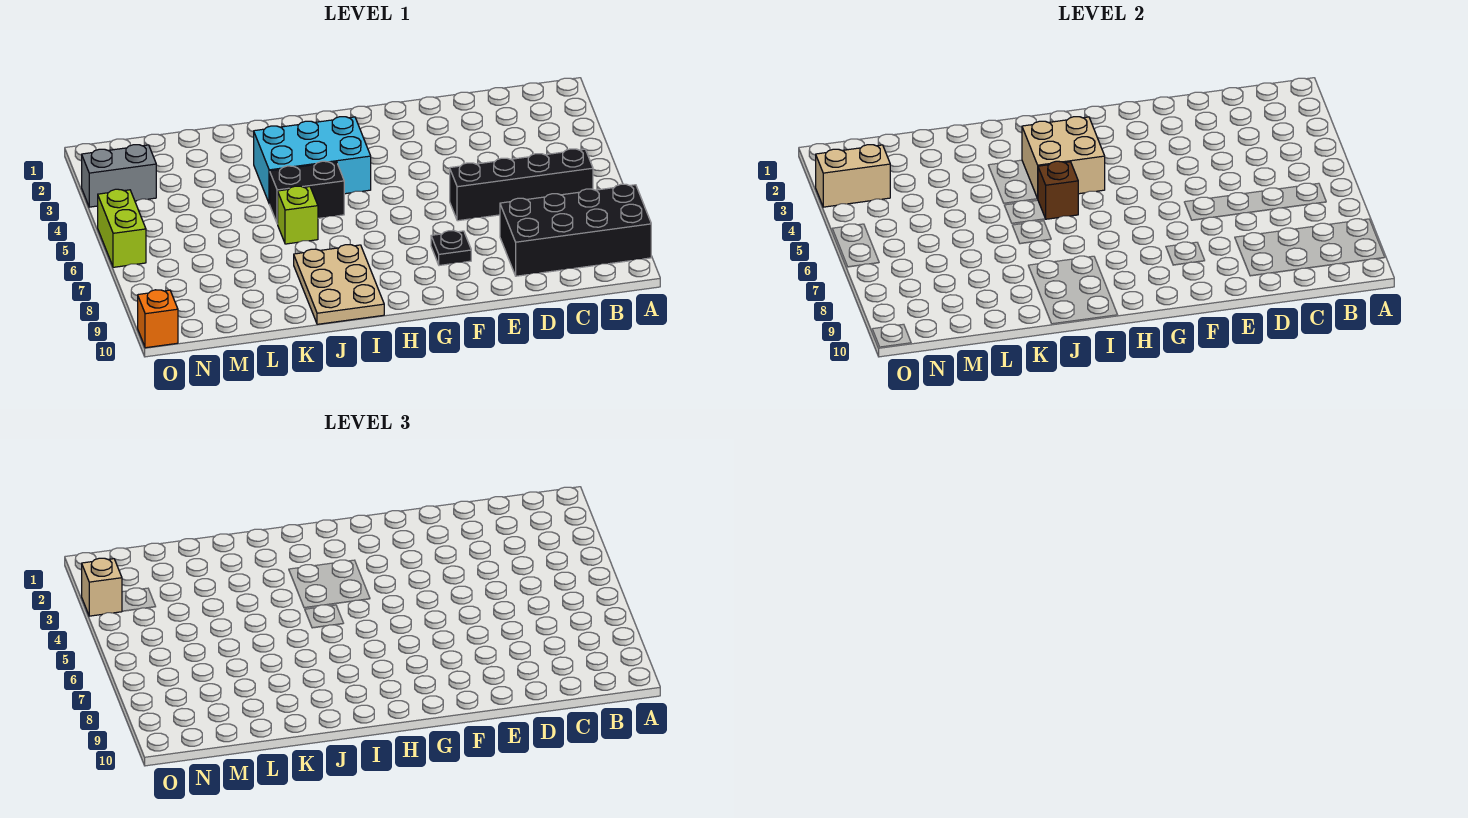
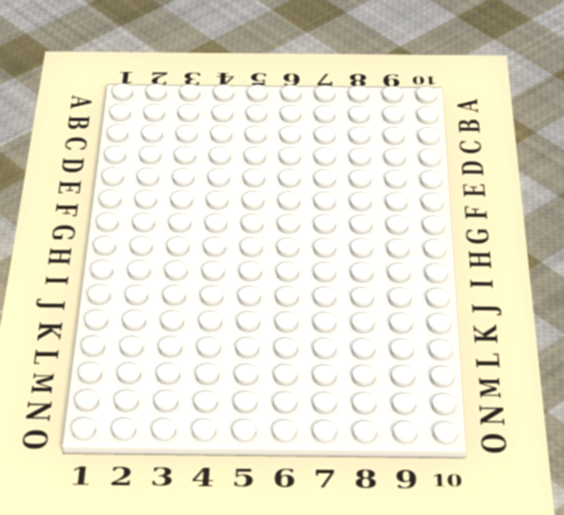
none -> black 2x4 brick [500,184,651,276]
none -> black 1x4 brick [450,149,593,221]
none -> black 1x1 plate [431,231,471,266]

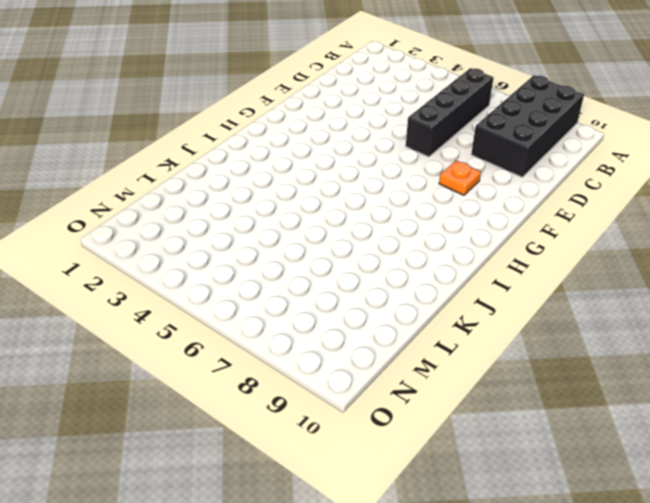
orange 1x1 plate [439,161,481,195] -> black 1x1 plate [431,231,471,266]
none -> cyan 2x3 brick [254,117,371,204]
none -> black 1x2 brick [270,161,344,224]
none -> tan 2x3 plate [294,245,384,324]

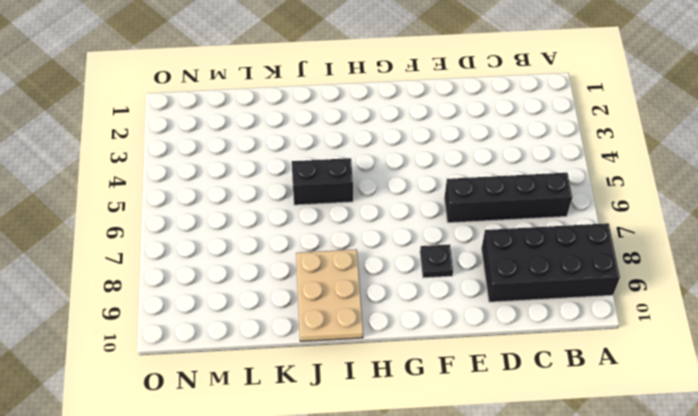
none -> cyan 2x3 brick [254,117,371,204]
none -> lime 1x1 brick [278,186,318,244]
none -> grey 1x2 brick [82,145,156,207]

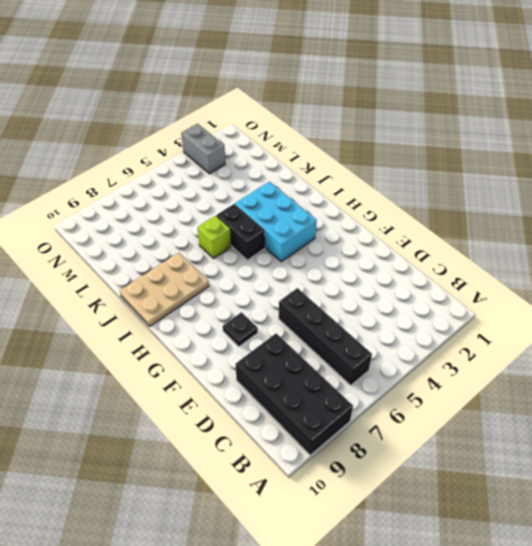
none -> lime 1x2 brick [98,189,146,267]
none -> orange 1x1 brick [138,290,178,348]
none -> tan 2x2 brick [1022,117,1105,199]

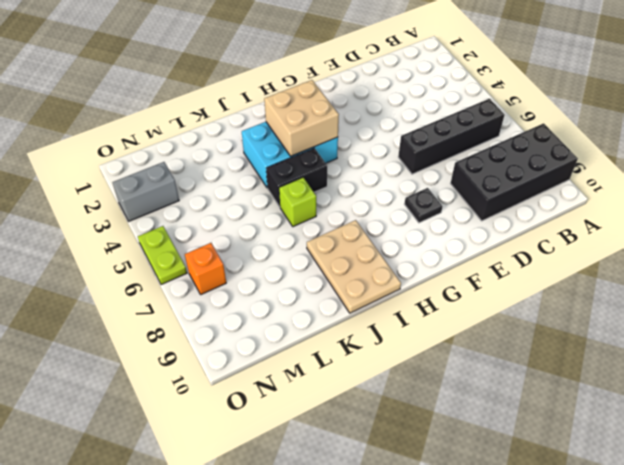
orange 1x1 brick [185,243,226,294] -> orange 1x1 brick moved to [138,290,178,348]
lime 1x2 plate [138,226,187,285] -> lime 1x2 brick [98,189,146,267]
none -> brown 1x1 brick [1038,161,1078,219]
none -> tan 1x2 brick [816,145,890,207]
none -> tan 1x1 brick [82,558,122,616]

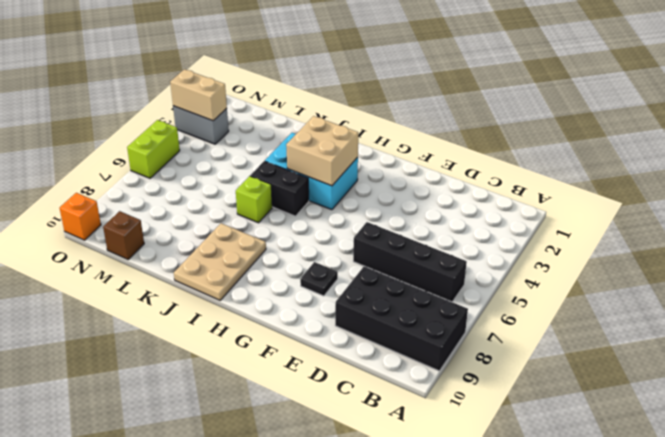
brown 1x1 brick [103,211,144,259] -> brown 1x1 brick moved to [1038,161,1078,219]
none -> tan 1x1 brick [82,558,122,616]

